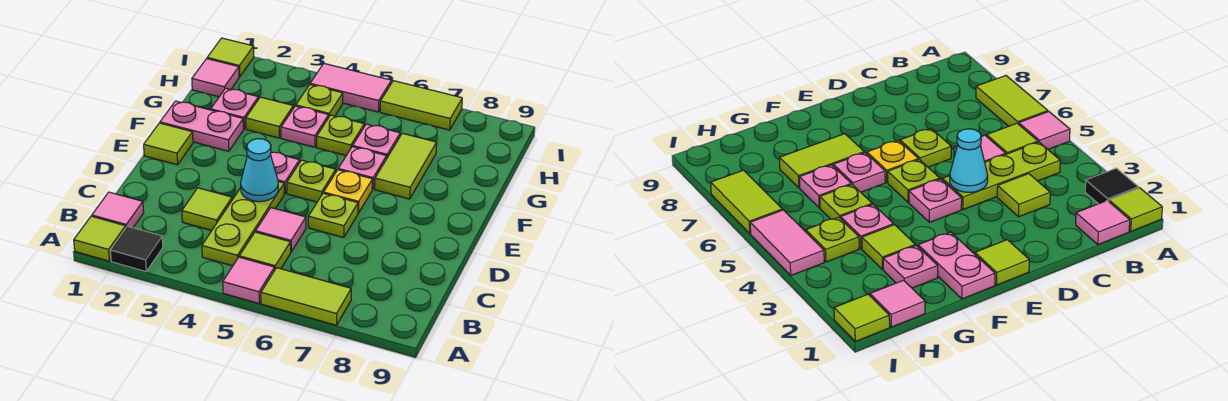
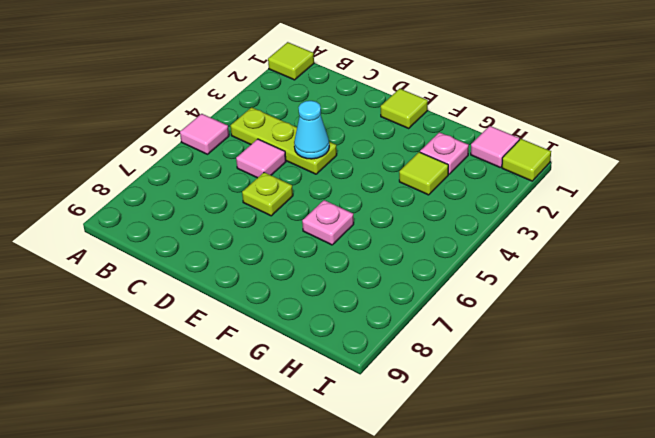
none -> black 1x1 tile [110,226,163,271]
none -> lime 1x2 tile [261,268,351,325]
none -> pink 1x1 tile [92,192,144,228]

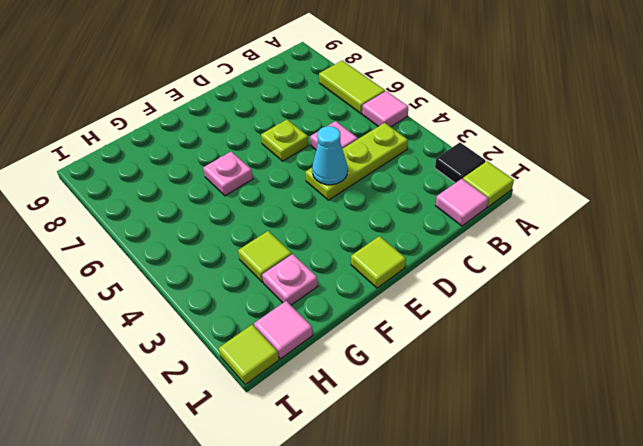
none -> lime 1x1 tile [239,232,291,269]
none -> lime 1x1 tile [182,188,232,230]
none -> pink 1x1 plate [271,152,300,193]

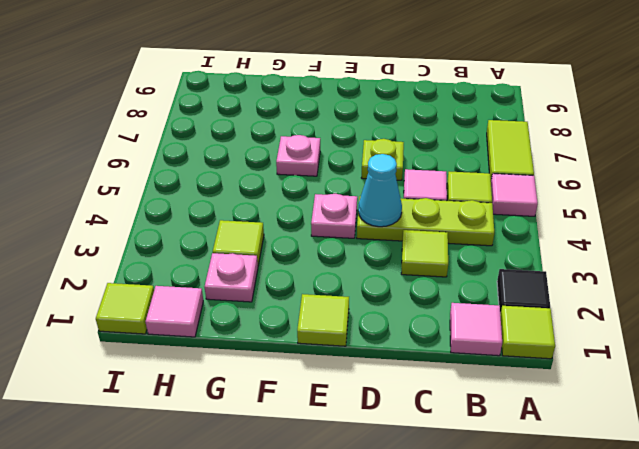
none -> lime 1x1 plate [287,160,336,202]
none -> yellow 1x1 plate [324,170,373,213]
none -> pink 1x2 plate [160,101,244,151]

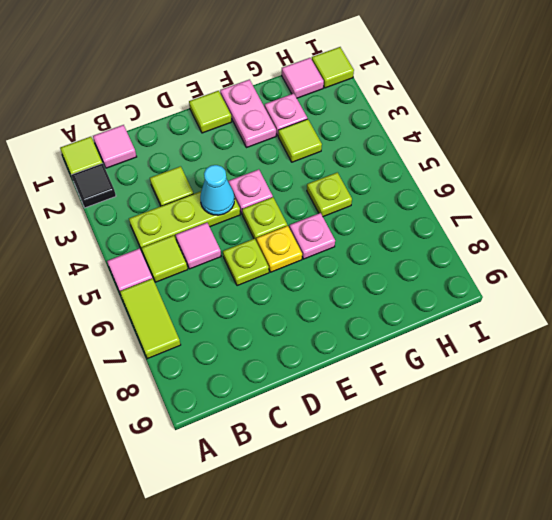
none -> lime 1x2 tile [375,133,437,199]
none -> pink 1x1 plate [281,106,329,147]
none -> pink 1x1 plate [353,124,400,157]

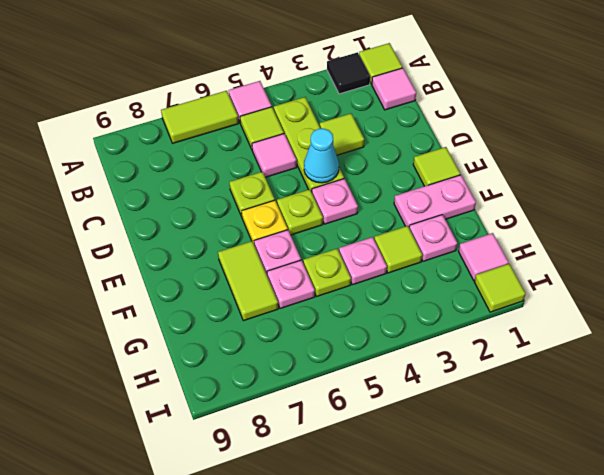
none -> lime 1x1 plate [296,85,343,116]
none -> pink 1x2 tile [310,64,392,112]
none -> lime 1x2 tile [380,81,462,130]

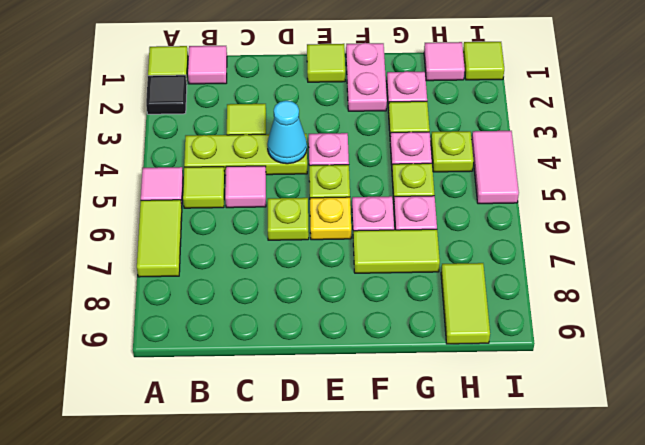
lime 1x2 tile [441,263,490,344] -> lime 1x2 tile moved to [380,81,462,130]

